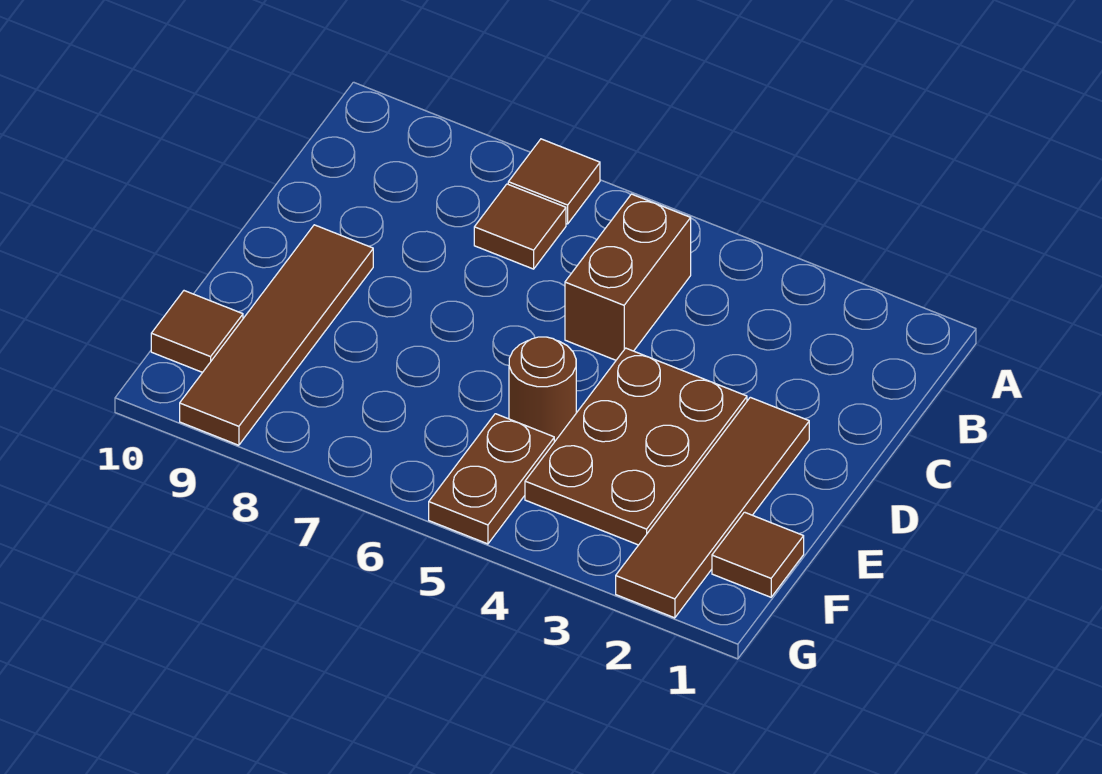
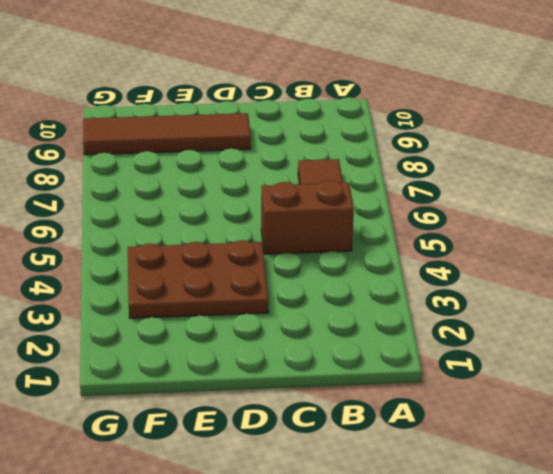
none -> brown 1x1 tile [508,139,600,224]
none -> brown 1x4 tile [616,397,809,618]

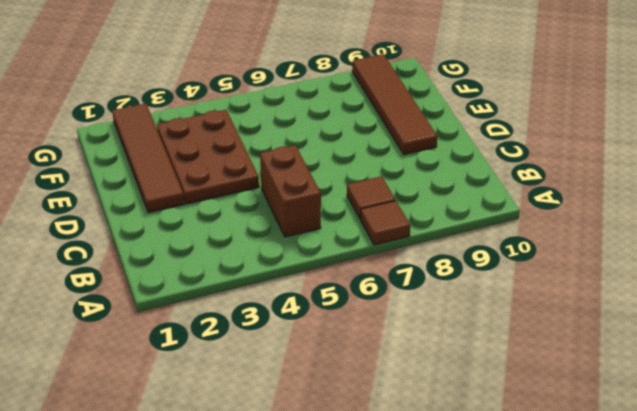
none -> brown 1x1 round brick [509,337,576,442]
none -> brown 1x1 tile [712,512,804,597]

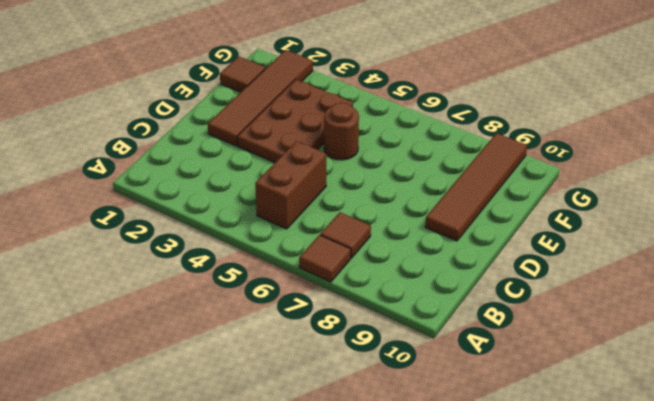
none -> brown 1x2 plate [429,414,554,544]
none -> brown 1x1 tile [151,291,243,372]

